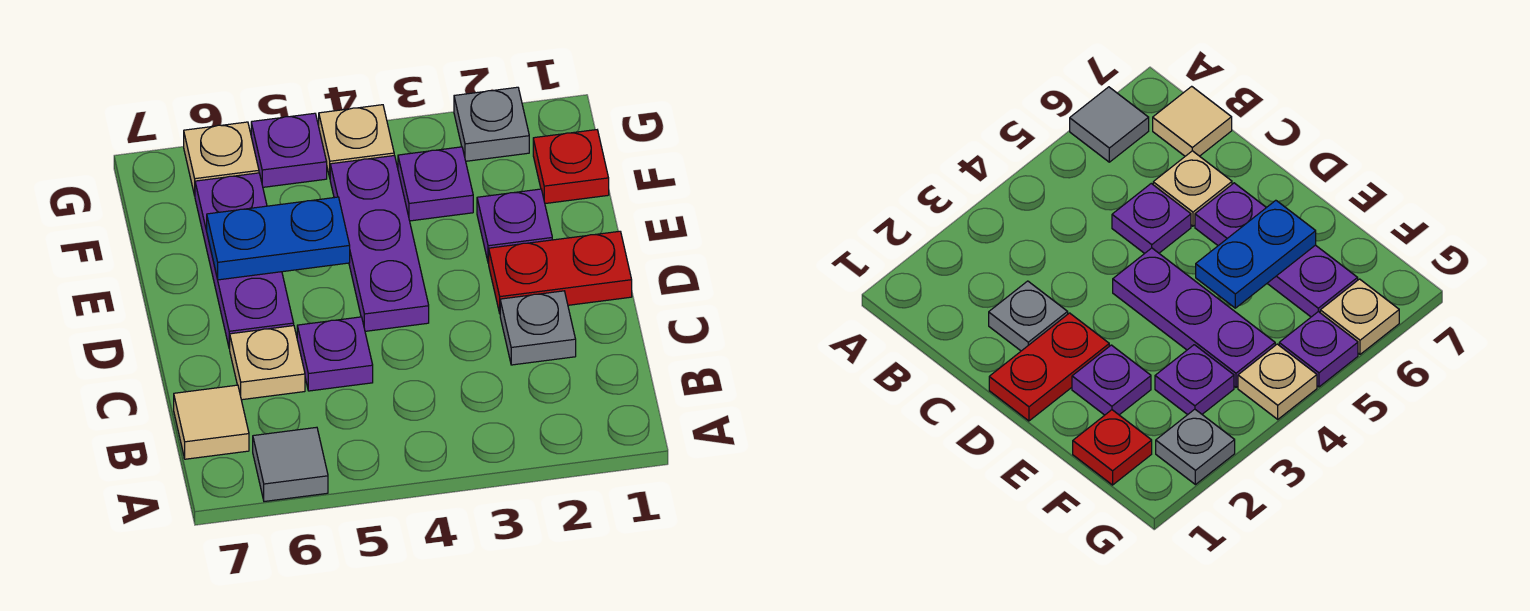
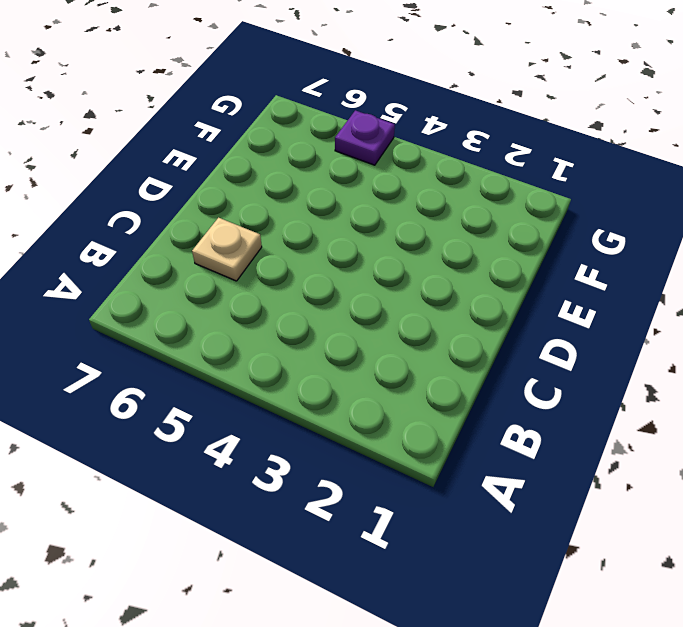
none -> grey 1x1 tile [253,427,328,501]
none -> tan 1x1 tile [174,385,249,459]
none -> grey 1x1 plate [500,291,576,365]

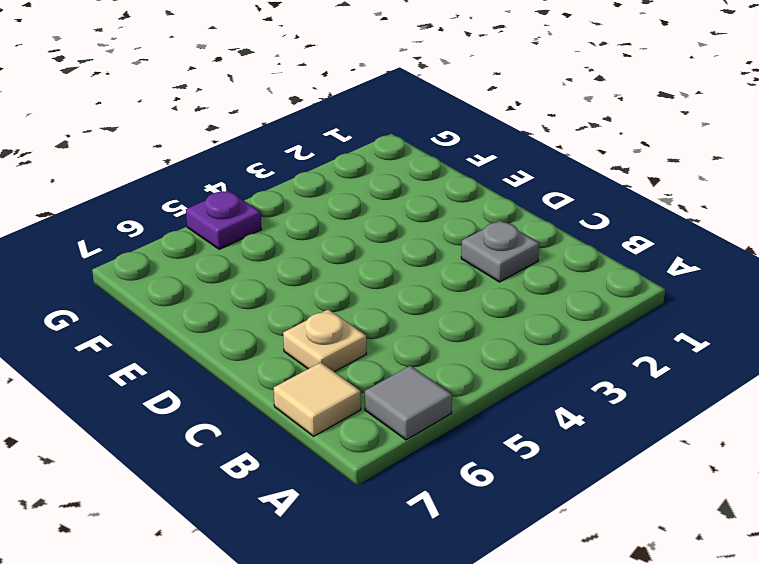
none -> purple 1x1 plate [297,317,373,391]
none -> red 1x2 plate [489,231,632,313]
none -> purple 1x3 plate [330,156,429,331]

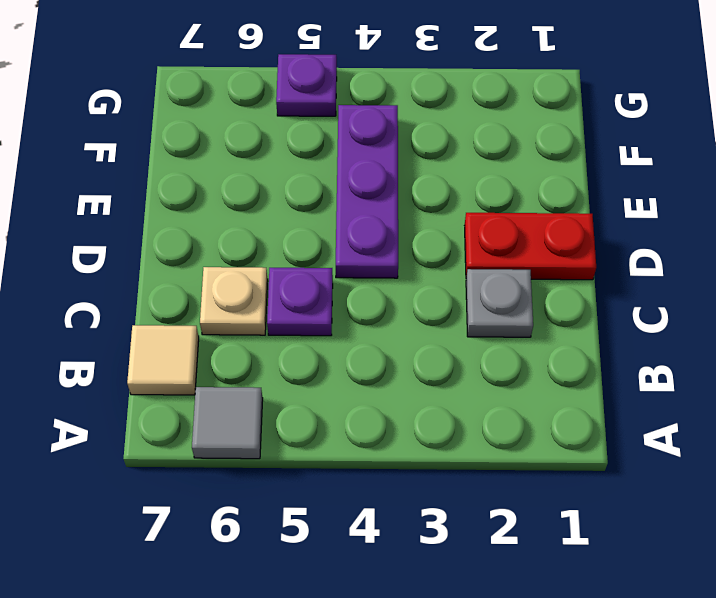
none -> purple 1x3 plate [195,173,294,349]
none -> purple 1x1 plate [477,189,552,263]
none -> red 1x1 plate [533,130,609,204]

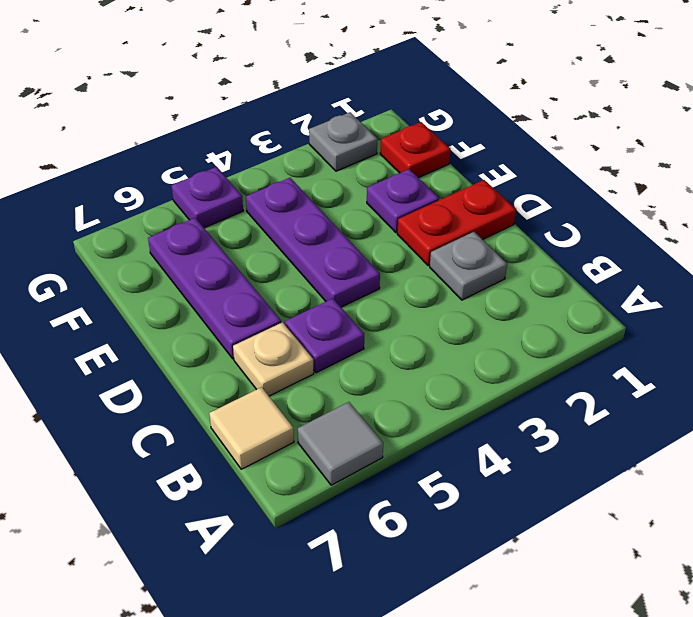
none -> purple 1x1 plate [398,147,473,221]
none -> tan 1x1 plate [319,105,394,177]
none -> tan 1x1 plate [184,122,259,196]

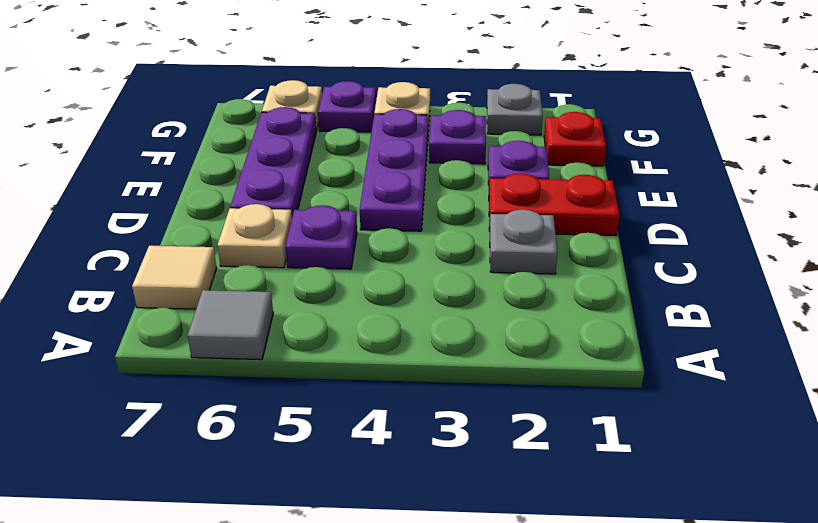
none -> blue 1x2 plate [207,197,350,280]

